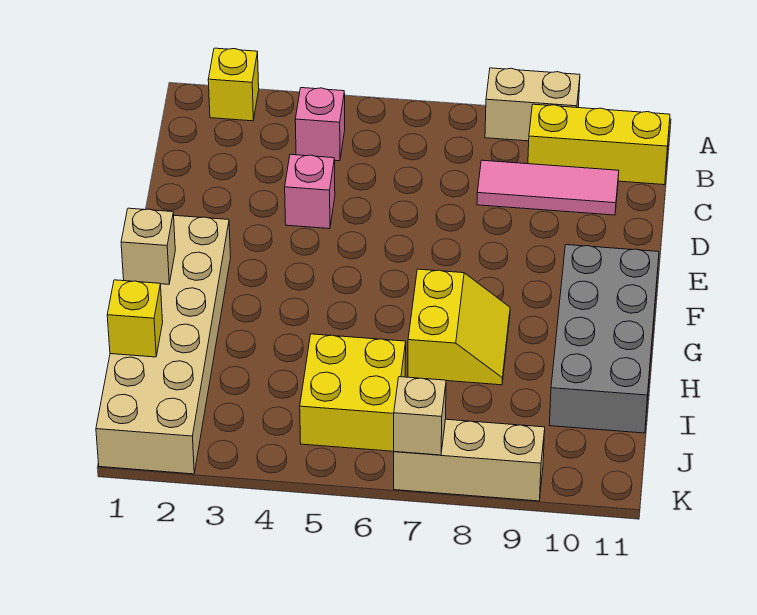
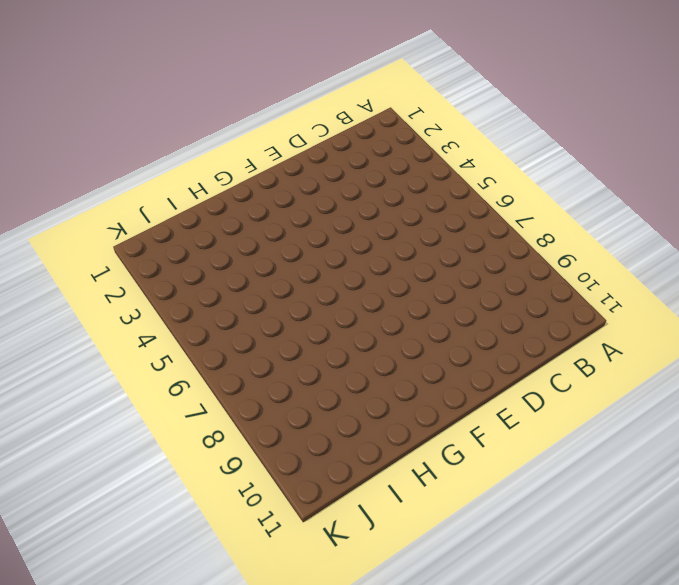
none -> yellow 1x1 brick [208,48,259,121]
none -> tan 1x2 brick [485,68,580,141]
none -> pink 1x1 brick [295,88,345,161]

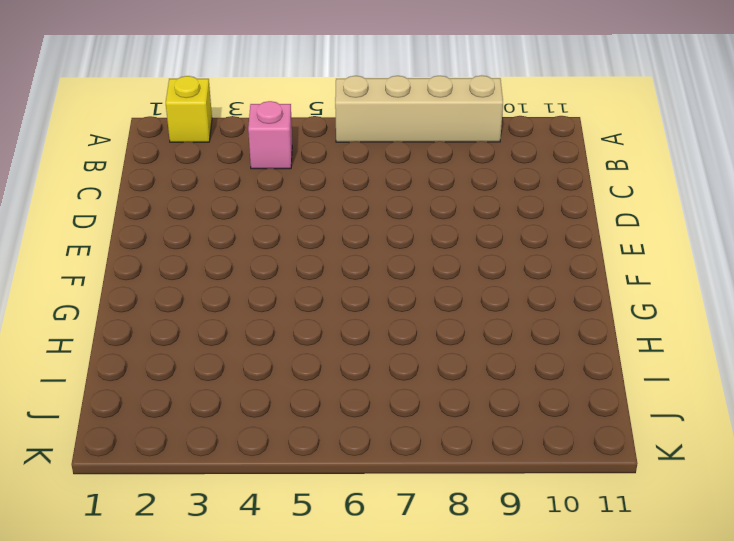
tan 1x4 brick [335,75,503,142] -> tan 1x2 brick [485,68,580,141]
none -> yellow 1x3 brick [528,104,670,185]
none -> pink 1x3 tile [477,160,619,215]
none -> pink 1x1 brick [285,154,335,229]

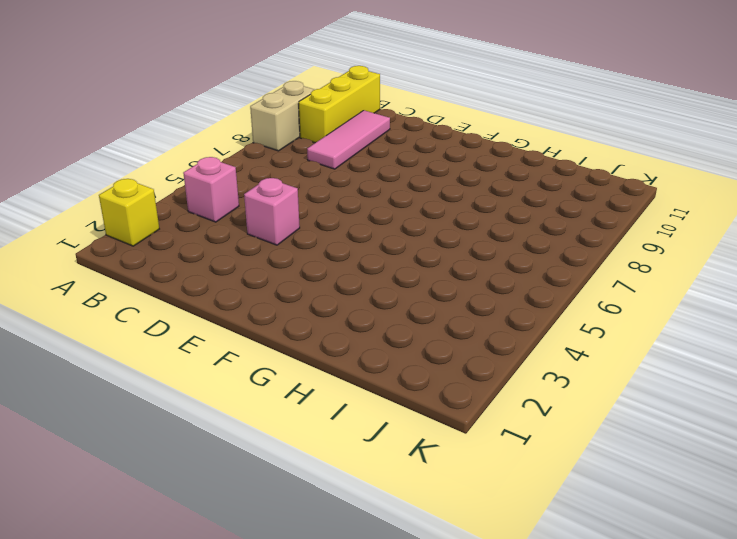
none -> tan 2x6 brick [96,215,231,474]
none -> grey 2x4 brick [549,245,659,433]
none -> yellow 2x2 slope [408,269,510,385]

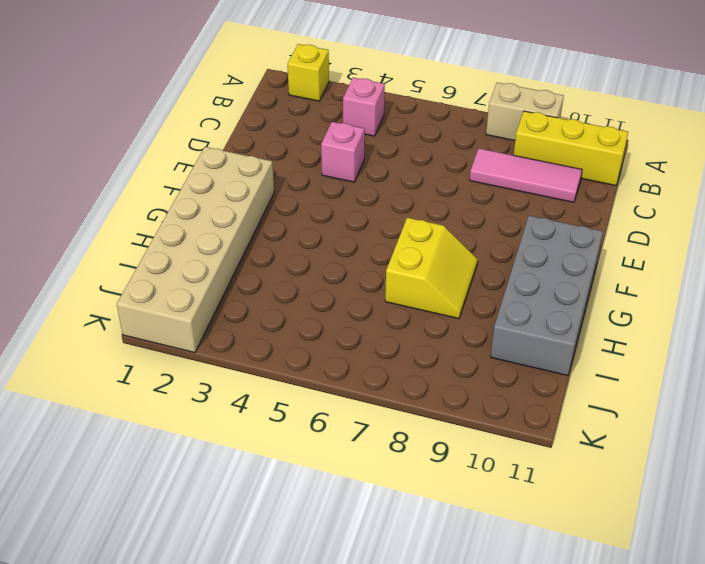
none -> yellow 2x2 brick [300,334,406,451]
none -> tan 1x3 brick [394,419,545,501]
none -> tan 1x1 brick [121,208,175,284]

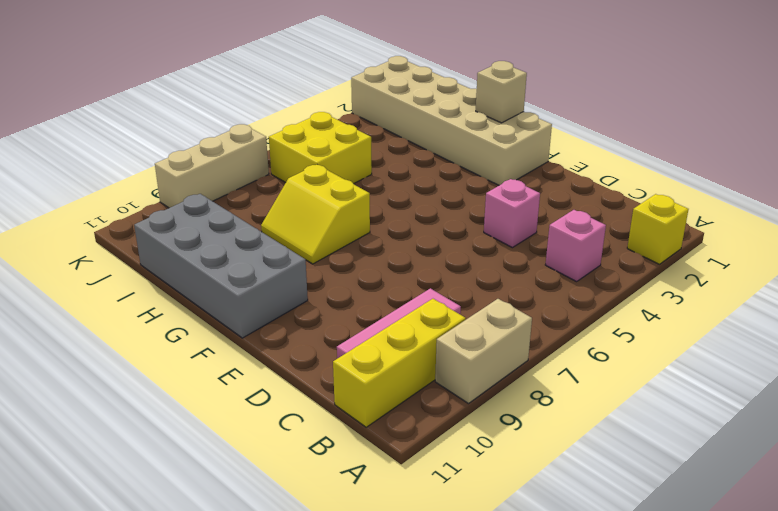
none -> yellow 1x1 brick [107,280,163,357]
none -> tan 1x1 brick [394,377,446,455]

